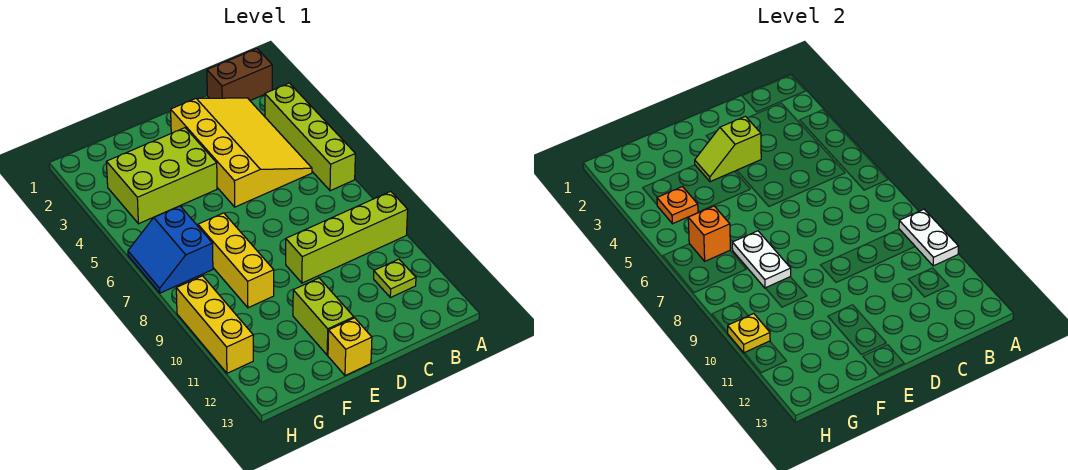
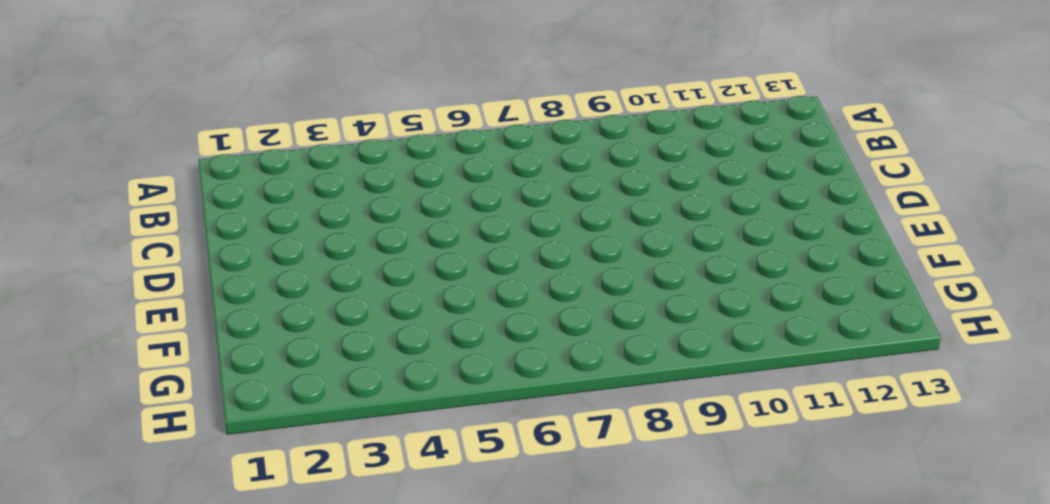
none -> brown 1x2 brick [207,49,272,101]
none -> lime 1x4 brick [265,83,355,191]
none -> lime 1x4 brick [286,191,408,283]

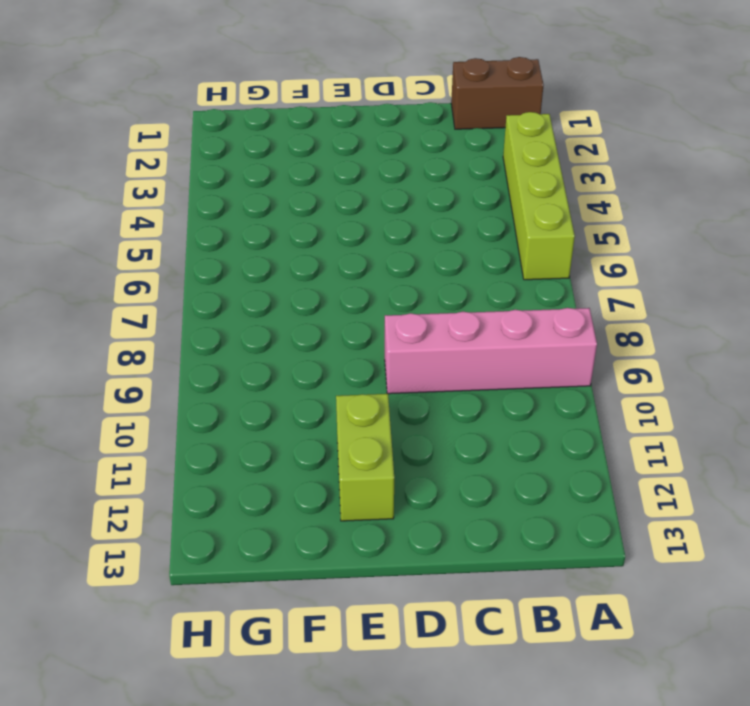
pink 1x4 brick [385,308,597,394] -> lime 1x4 brick [286,191,408,283]
none -> yellow 3x4 slope [171,98,312,207]
none -> lime 1x1 plate [374,259,416,298]
none -> lime 2x3 brick [106,128,217,224]

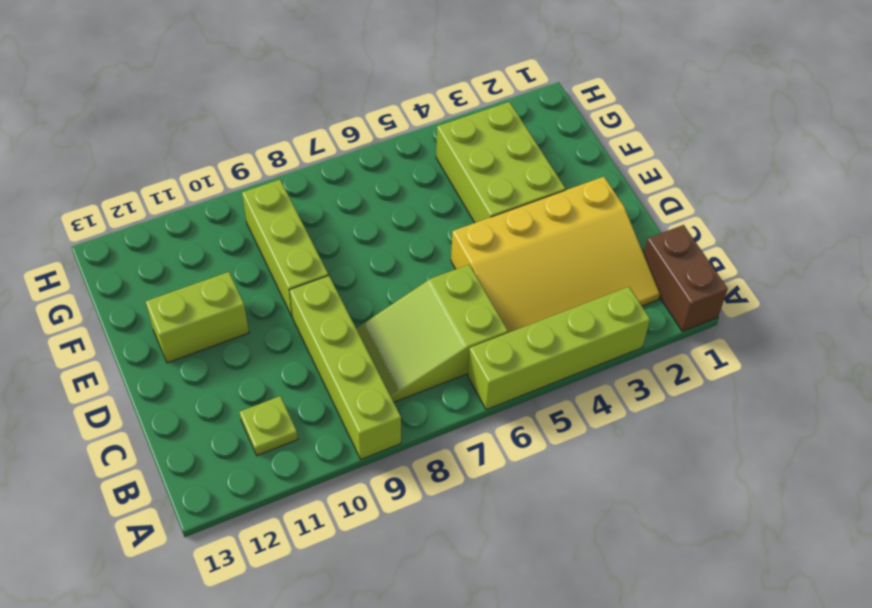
lime 2x3 slope [356,265,508,402] -> none
lime 1x3 brick [242,180,328,317] -> yellow 1x3 brick [198,213,274,308]
none -> yellow 1x1 brick [328,318,372,376]
none -> blue 2x2 slope [128,206,213,293]
none -> yellow 1x3 brick [176,276,253,373]

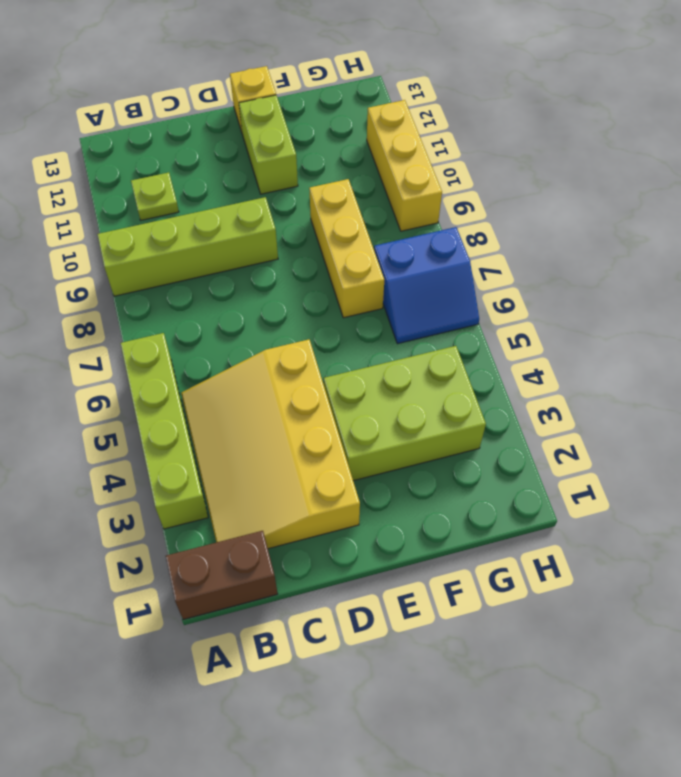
blue 2x2 slope [374,227,479,344] -> blue 2x2 slope turned to [128,206,213,293]
none -> white 1x2 plate [899,209,959,266]
none -> lime 1x2 slope [695,116,761,182]
none -> white 1x2 plate [732,231,791,288]

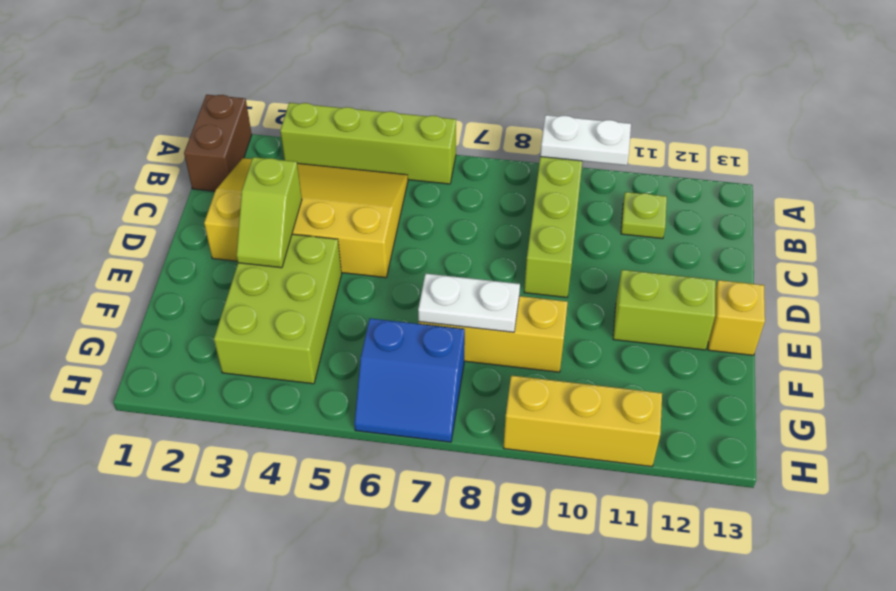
none -> orange 1x1 plate [657,187,698,224]
none -> orange 1x1 brick [688,206,730,261]
none -> yellow 1x1 plate [728,314,770,353]

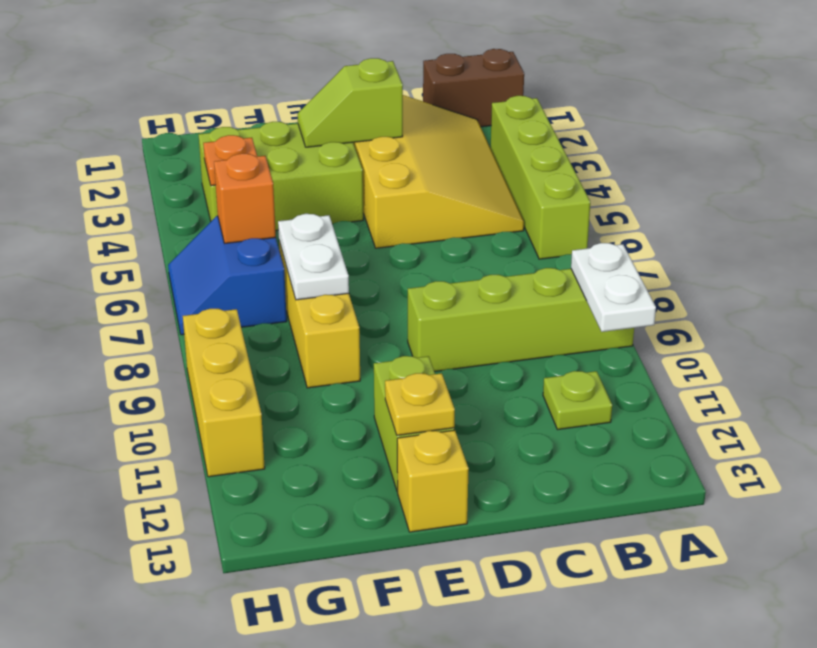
yellow 1x1 plate [385,373,455,435] -> yellow 1x1 plate moved to [728,314,770,353]

